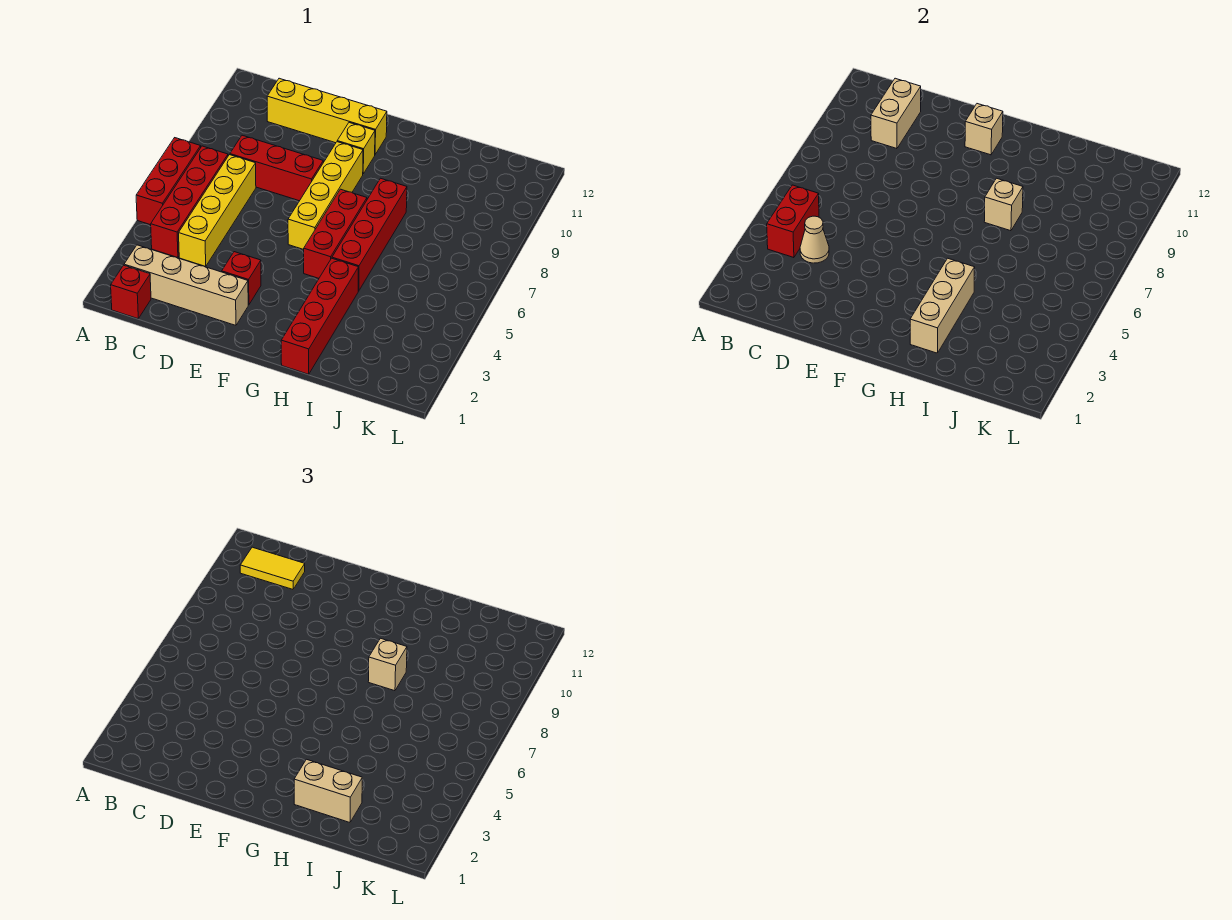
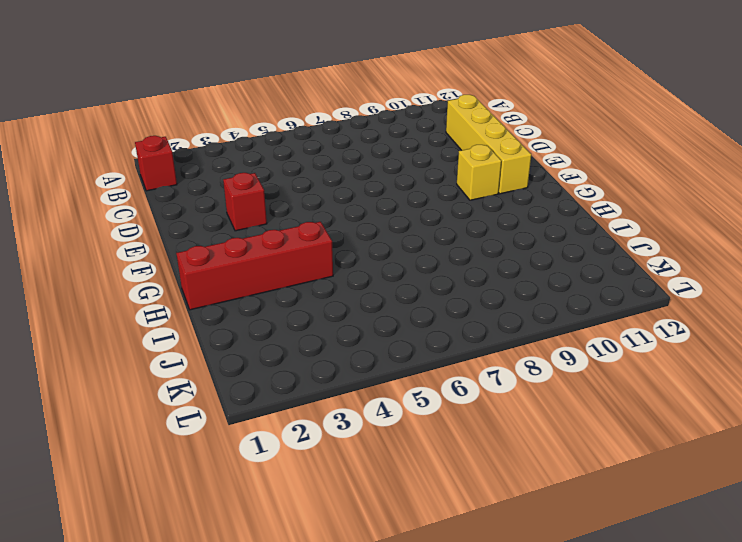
none -> red 1x3 brick [136,138,201,225]
none -> tan 1x4 brick [124,245,248,325]
none -> red 1x4 brick [151,146,228,258]

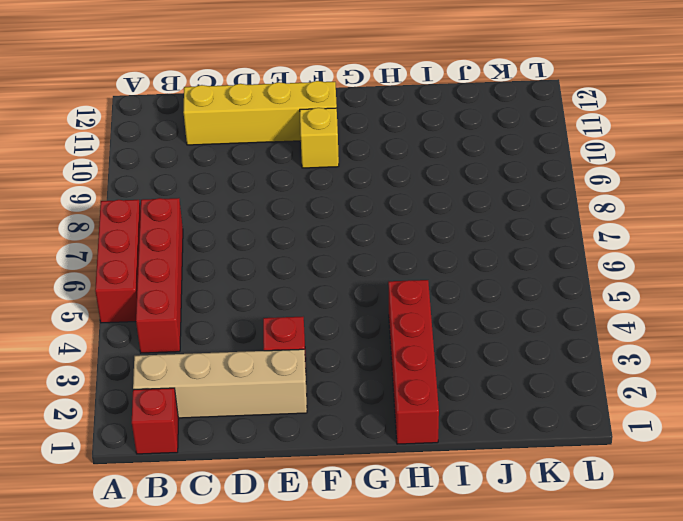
none -> yellow 1x4 brick [179,155,256,267]
none -> red 1x3 brick [230,135,323,201]
none -> yellow 1x4 brick [288,142,363,250]

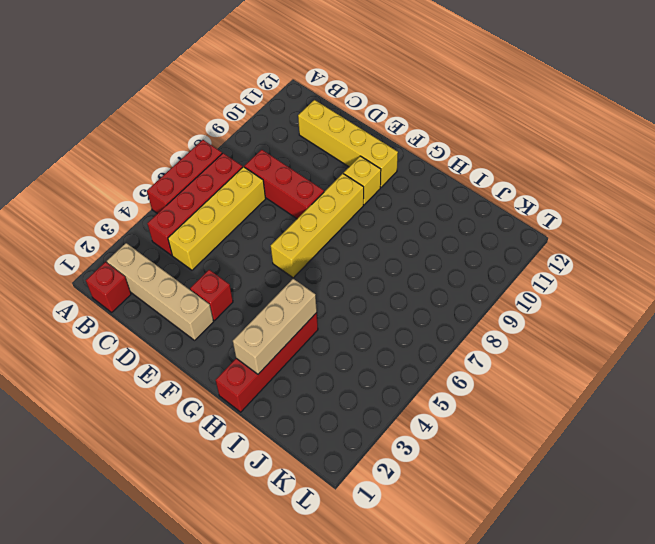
none -> red 1x3 brick [304,189,367,278]
none -> red 1x4 brick [332,178,407,291]
none -> red 1x2 brick [767,185,819,258]

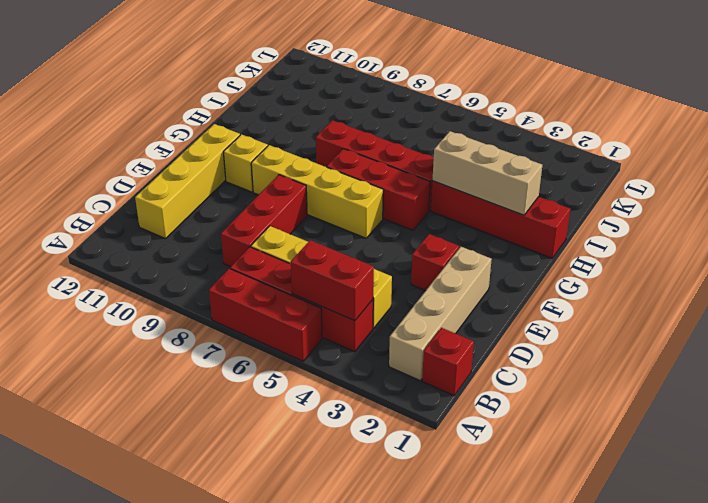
none -> tan 1x1 cone [800,216,829,263]
none -> tan 1x2 brick [871,78,921,149]
none -> tan 1x1 brick [965,104,1003,155]

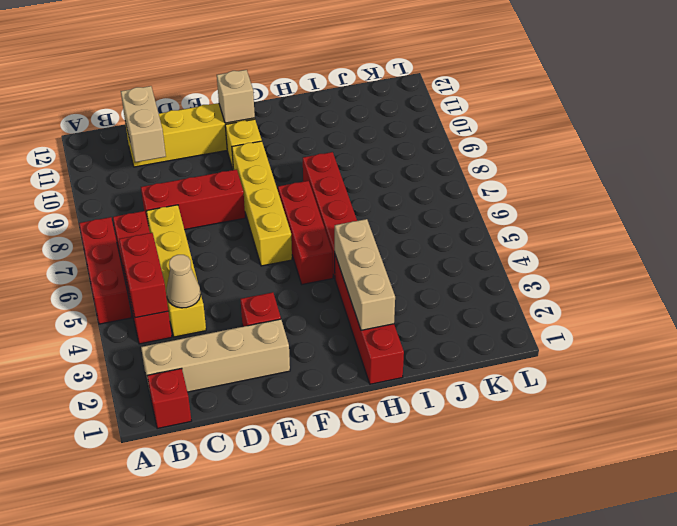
none -> tan 1x1 brick [984,178,1023,231]
none -> yellow 1x2 tile [240,547,305,589]
none -> tan 1x2 brick [294,759,362,822]

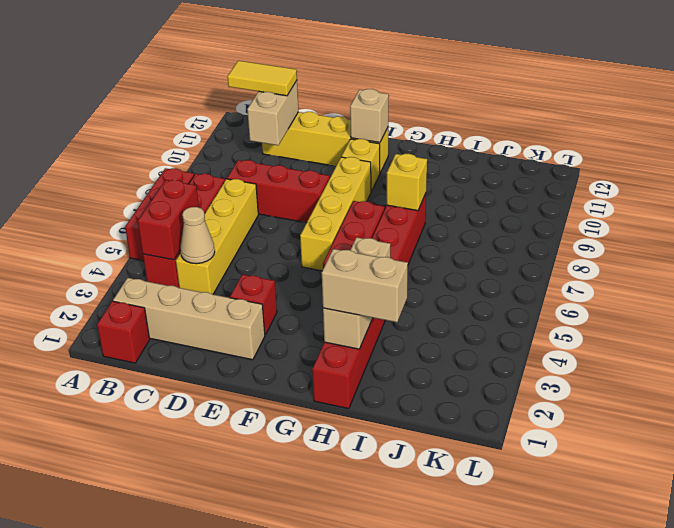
yellow 1x1 brick [387,154,427,211] -> tan 1x1 brick [984,178,1023,231]
none -> tan 1x1 brick [368,638,407,691]

